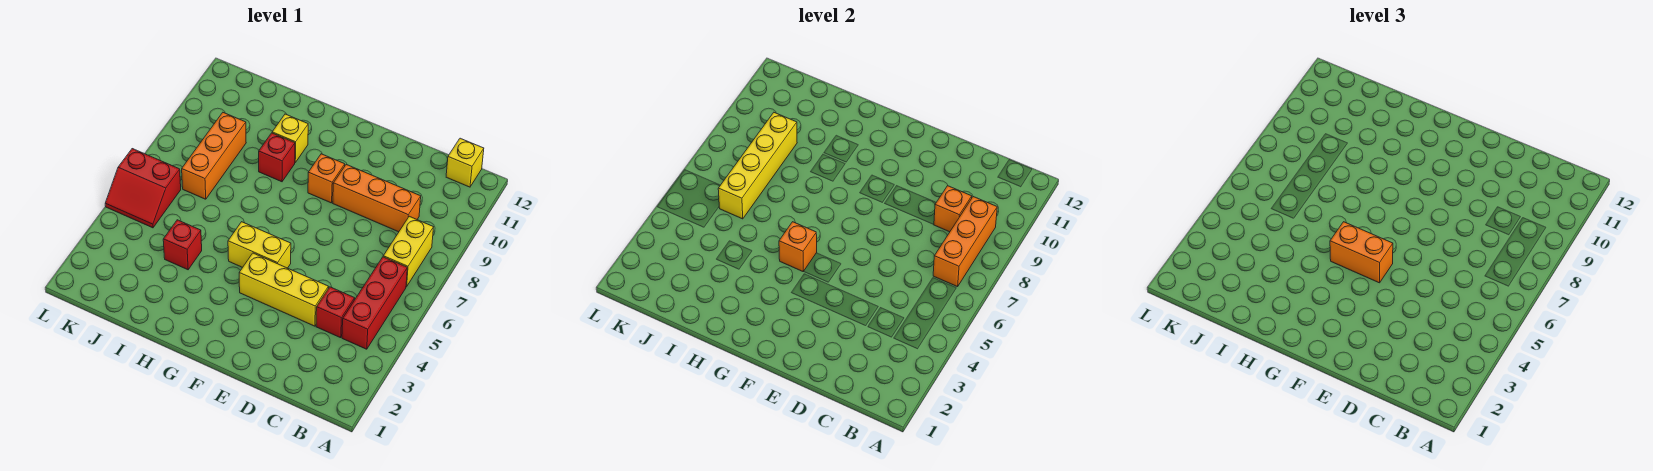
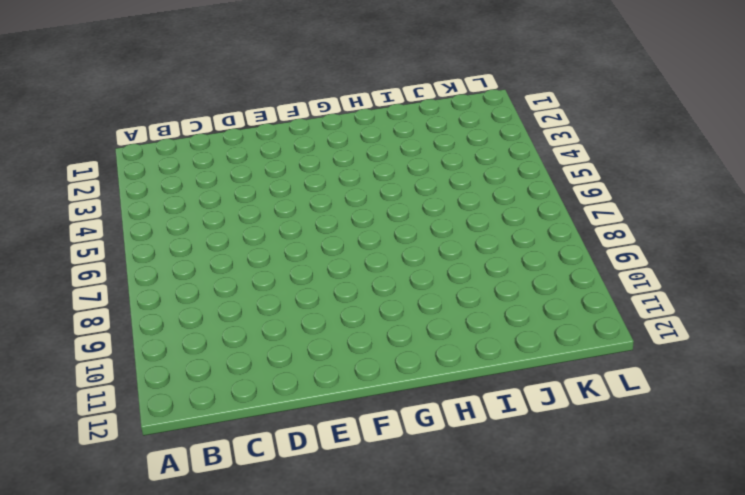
none -> red 1x3 brick [342,257,407,349]
none -> yellow 1x2 brick [383,216,434,287]
none -> yellow 1x1 brick [446,138,484,187]

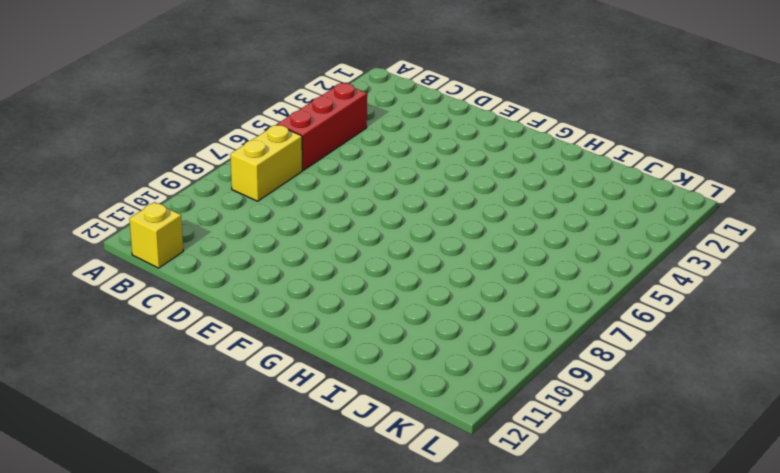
none -> red 1x1 brick [316,287,355,338]
none -> orange 1x3 brick [333,165,421,232]
none -> yellow 1x3 brick [239,253,328,326]

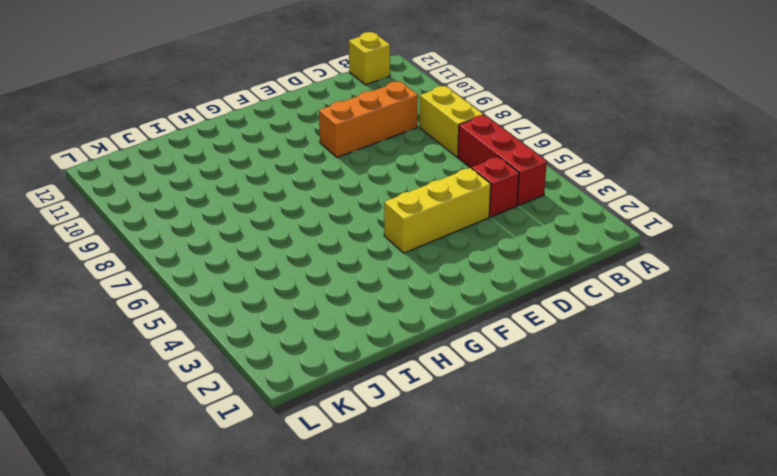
none -> yellow 1x2 brick [228,222,291,268]
none -> orange 1x1 brick [308,154,345,203]
none -> red 1x1 brick [259,133,295,182]

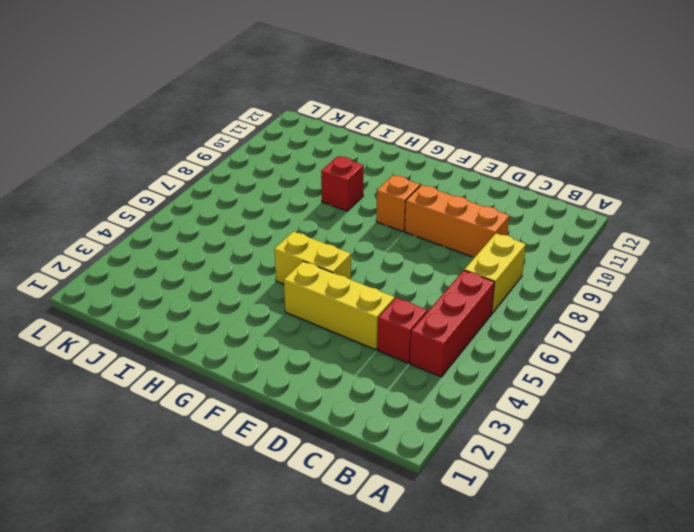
none -> yellow 1x1 brick [446,138,484,187]
none -> yellow 1x1 brick [272,114,308,162]
none -> red 1x1 brick [163,220,202,270]

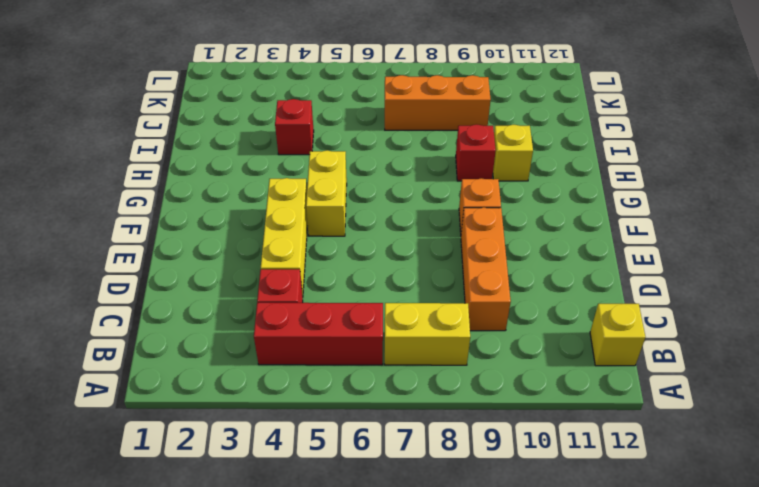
none -> red 2x2 slope [105,149,181,228]
none -> orange 1x3 brick [933,197,997,287]
none -> orange 1x1 brick [934,186,972,232]

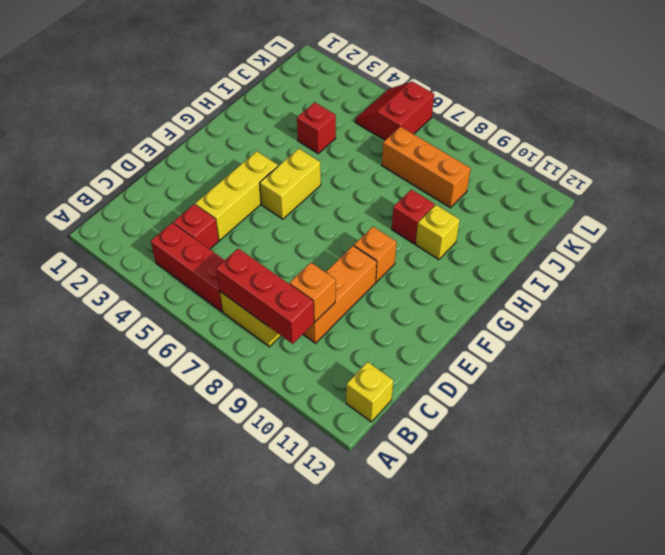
red 1x3 brick [216,248,314,344] -> orange 1x3 brick [933,197,997,287]
none -> orange 1x1 brick [779,222,817,271]
none -> yellow 1x4 brick [718,113,797,219]
none -> orange 1x2 brick [1330,222,1393,283]

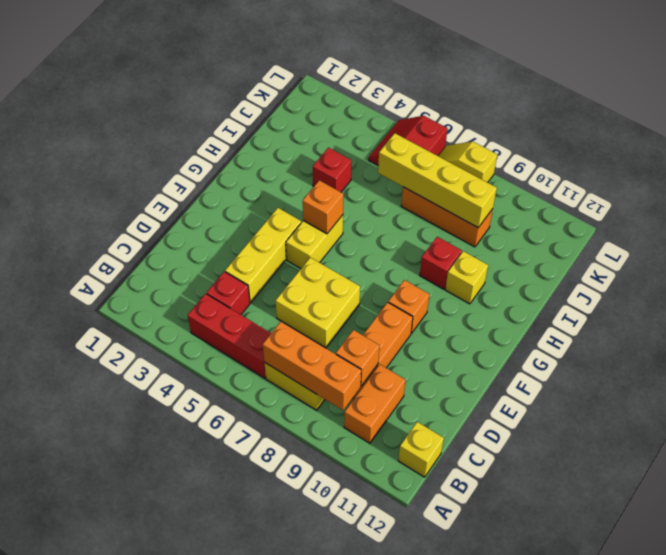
orange 1x2 brick [344,364,406,443] -> orange 1x2 brick moved to [1330,222,1393,283]
yellow 2x2 brick [276,257,360,348] -> none
yellow 1x2 slope [439,142,497,183] -> none

